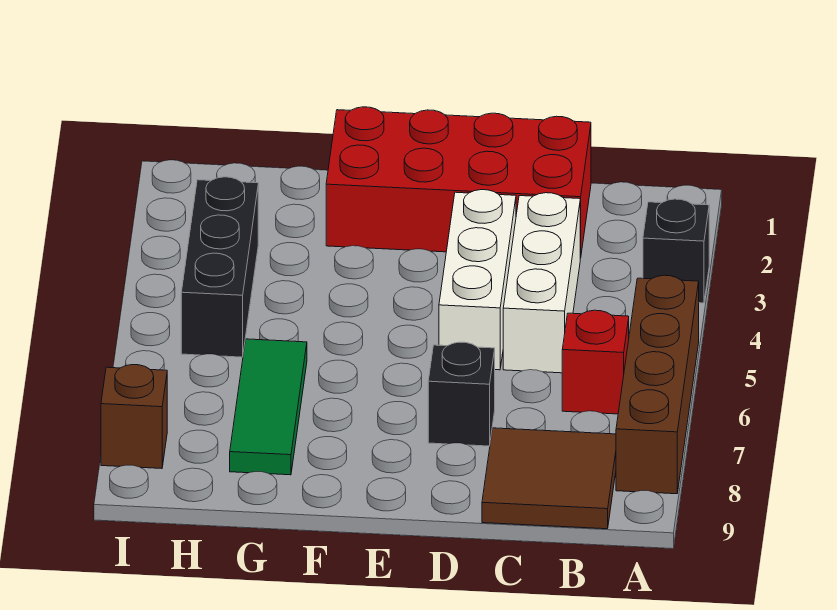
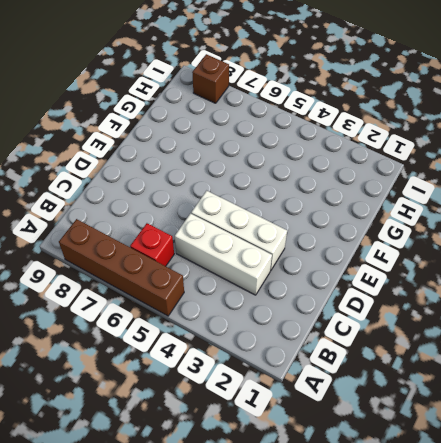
none -> black 1x1 brick [643,199,709,303]
none -> brown 2x2 tile [482,428,616,529]

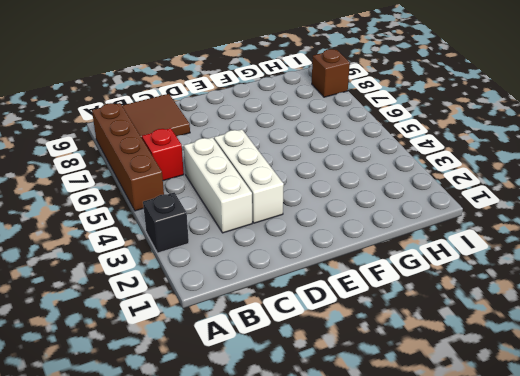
none -> red 2x4 brick [326,107,591,258]
none -> black 1x1 brick [428,342,495,446]

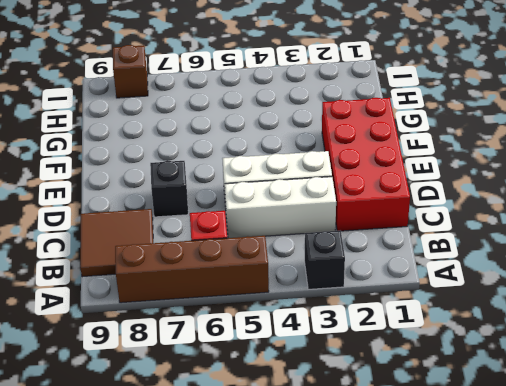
none -> green 1x3 tile [230,339,307,475]
none -> black 1x3 brick [181,177,258,357]

